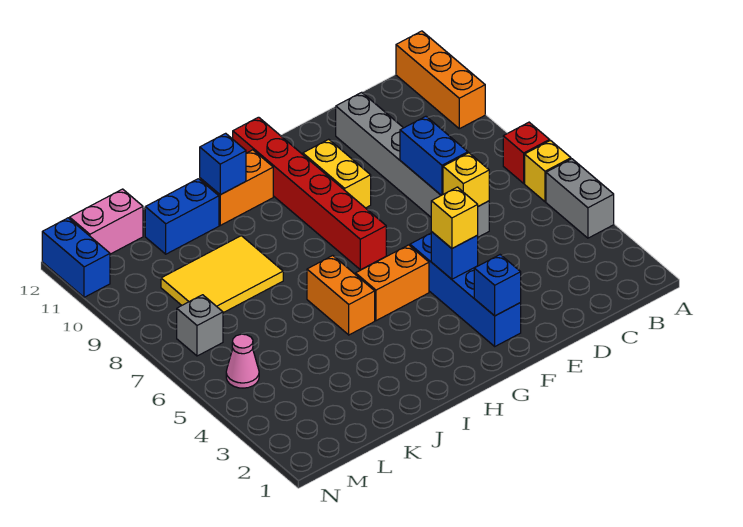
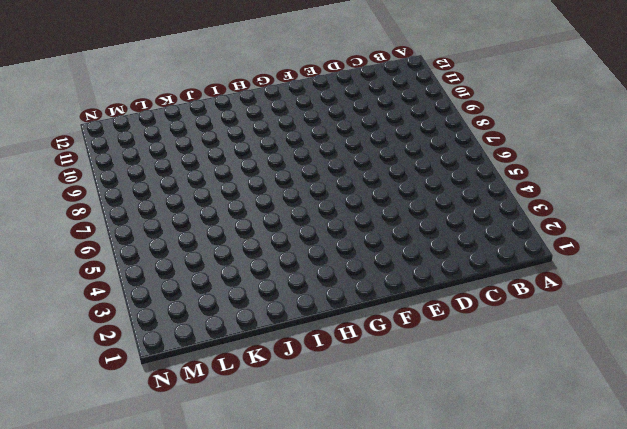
none -> grey 1x2 brick [546,159,614,238]
none -> yellow 1x1 brick [525,141,571,202]
none -> red 1x1 brick [503,122,550,183]

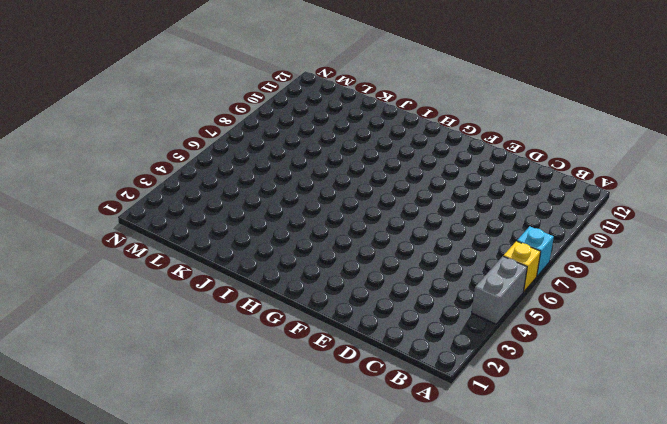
cyan 1x1 brick [517,226,554,276] -> red 1x1 brick [503,122,550,183]
none -> orange 1x3 brick [396,31,485,129]
none -> grey 1x6 brick [336,92,489,237]
none -> blue 1x4 brick [410,233,521,346]

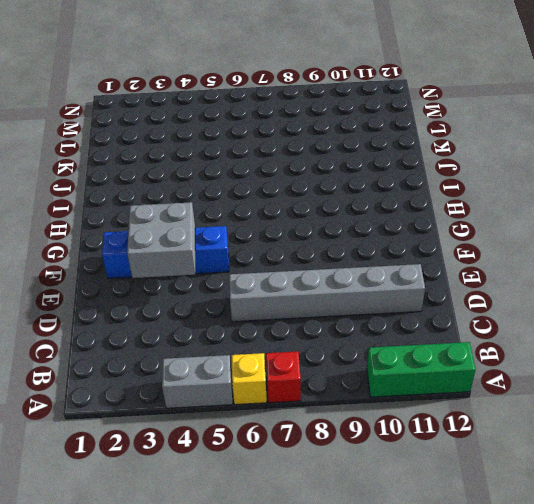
green 1x3 brick [367,342,476,397] -> orange 1x3 brick [396,31,485,129]
grey 2x2 brick [127,202,195,278] -> blue 1x1 brick [431,232,478,279]
none -> yellow 1x2 brick [303,139,371,208]
none -> orange 1x2 brick [356,245,429,321]
none -> red 1x6 brick [233,117,386,270]

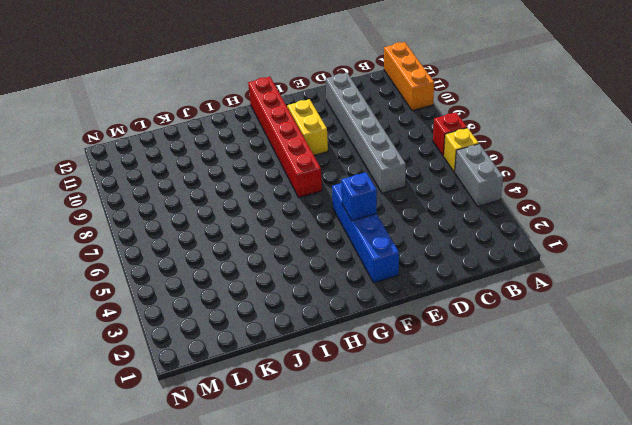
none -> orange 1x2 brick [356,245,429,321]
none -> orange 1x2 brick [200,150,273,225]
none -> orange 1x2 brick [307,256,375,335]

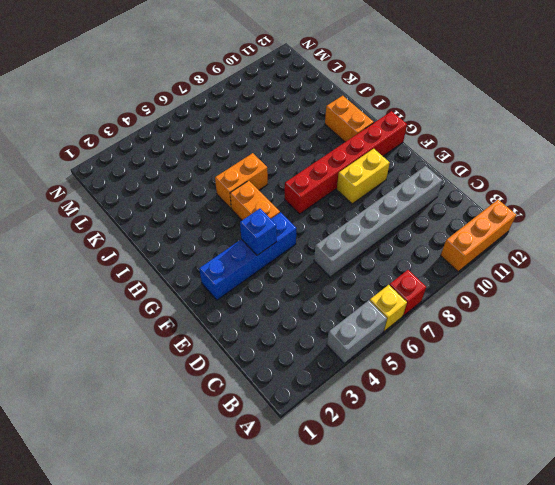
none -> yellow 2x3 tile [161,236,283,313]
none -> blue 1x2 brick [145,179,219,254]
none -> pink 1x2 brick [70,189,143,254]

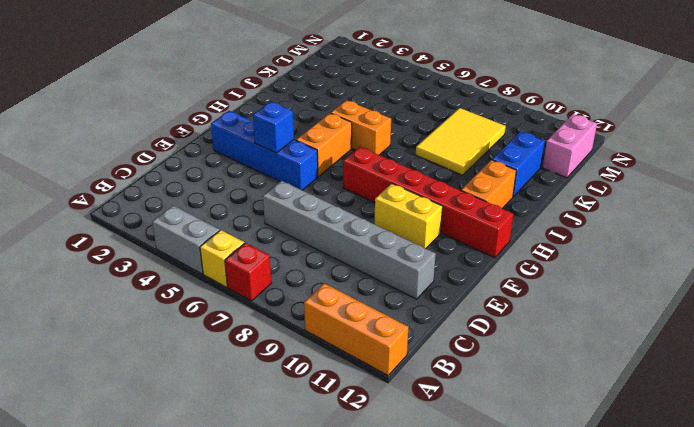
none -> pink 1x1 cone [226,334,259,388]
none -> grey 1x1 brick [177,295,223,356]
none -> blue 1x2 brick [42,218,110,297]

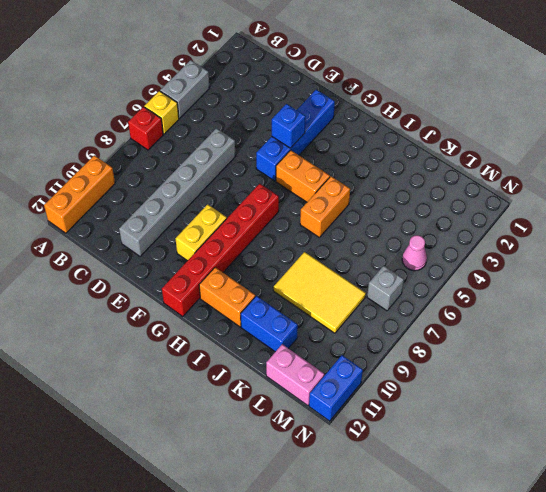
none -> yellow 1x1 brick [443,153,489,206]
none -> blue 1x2 brick [400,116,468,195]
none -> blue 1x1 brick [474,255,521,316]

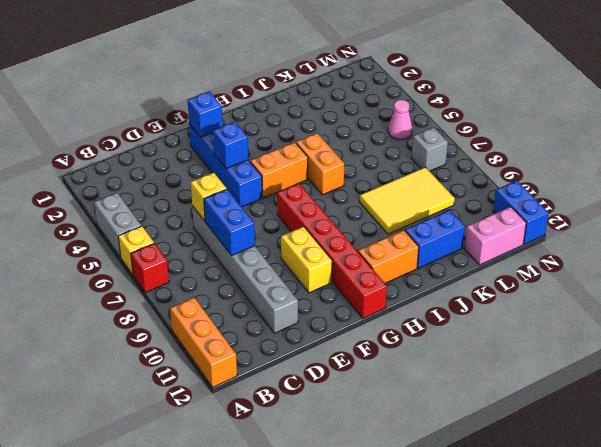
none -> blue 1x1 brick [200,133,246,195]
none -> yellow 1x1 brick [431,187,478,248]

